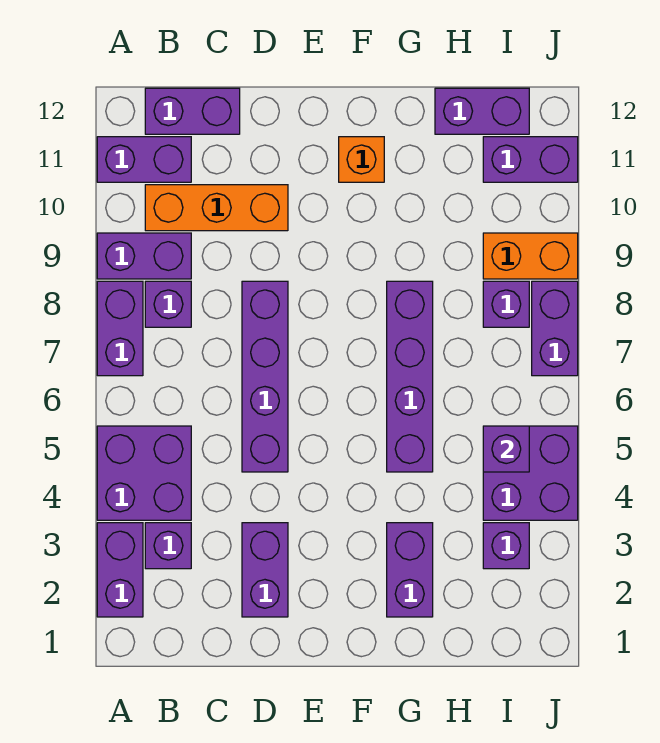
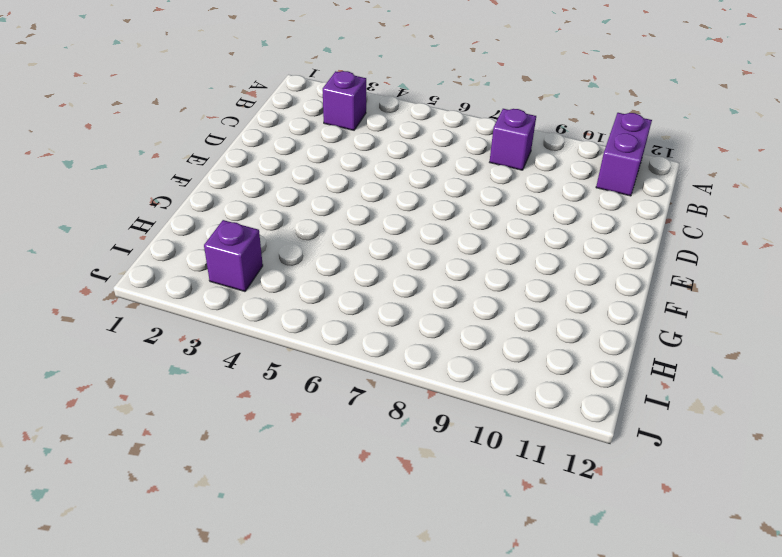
none -> purple 1x2 brick [97,523,143,617]
none -> purple 2x2 brick [97,426,191,520]
none -> purple 1x2 brick [97,281,143,376]

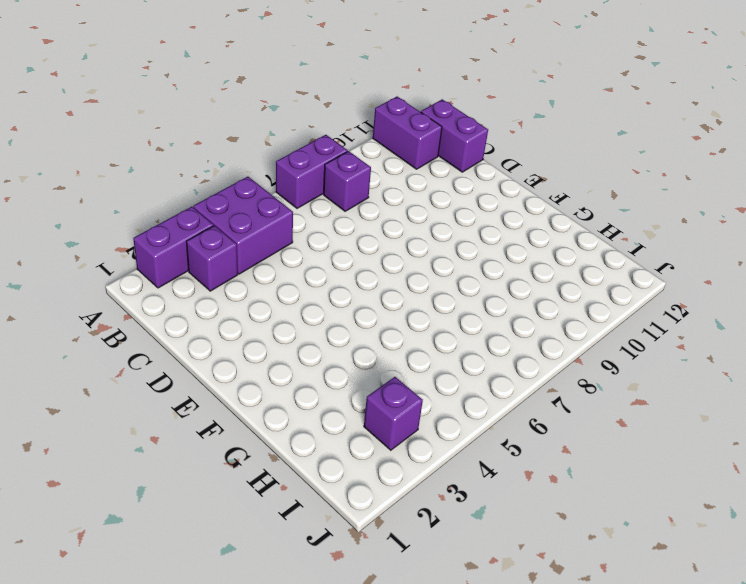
none -> purple 1x2 brick [97,233,191,279]
none -> orange 1x3 brick [145,185,288,231]
none -> purple 1x2 brick [242,523,288,617]

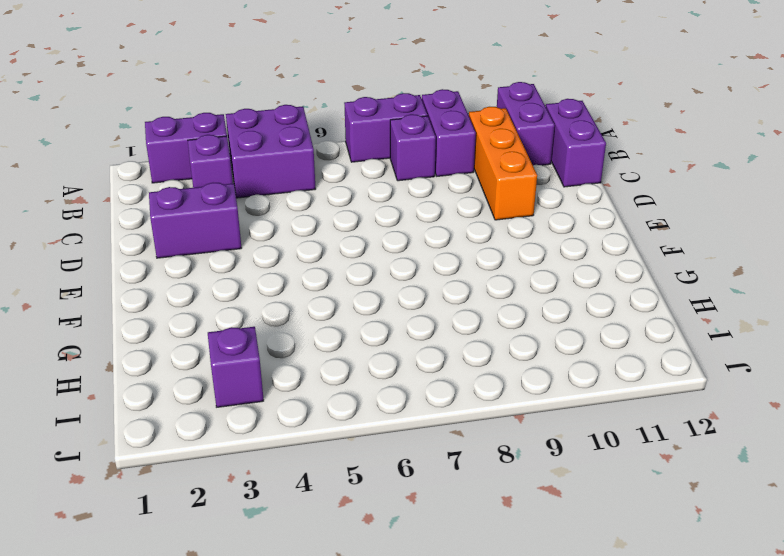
none -> purple 1x4 brick [242,281,288,472]
none -> orange 1x1 brick [339,137,384,182]
none -> purple 1x2 brick [387,523,433,617]

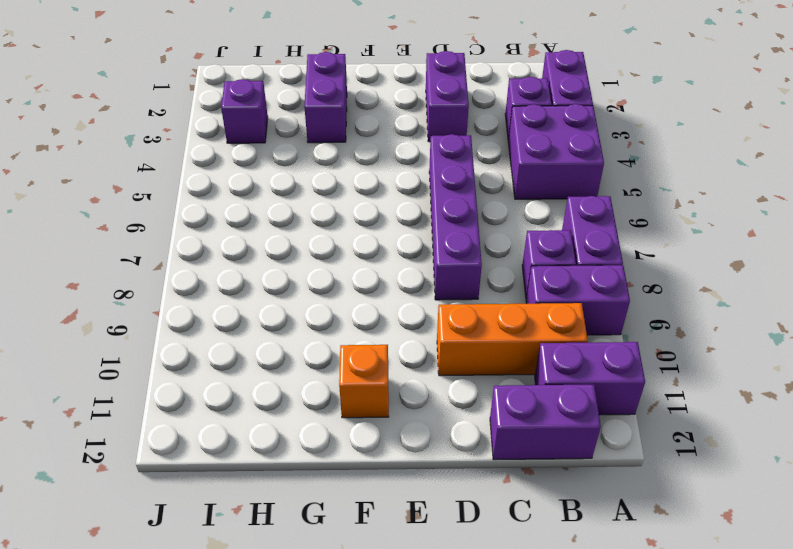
none -> purple 1x4 brick [387,281,433,472]
none -> purple 1x2 brick [435,88,529,134]
none -> purple 2x2 brick [483,426,578,520]

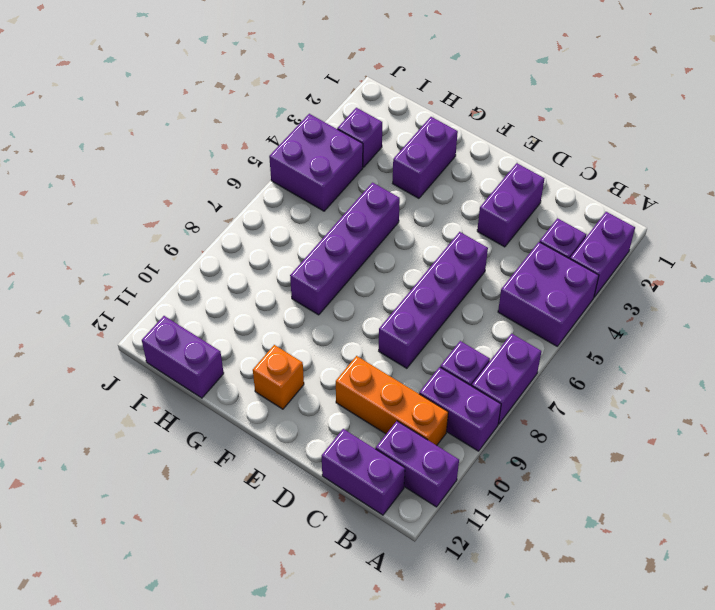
none -> purple 1x1 brick [483,281,529,327]
none -> orange 1x2 brick [483,233,578,279]
none -> purple 1x2 brick [483,137,578,182]

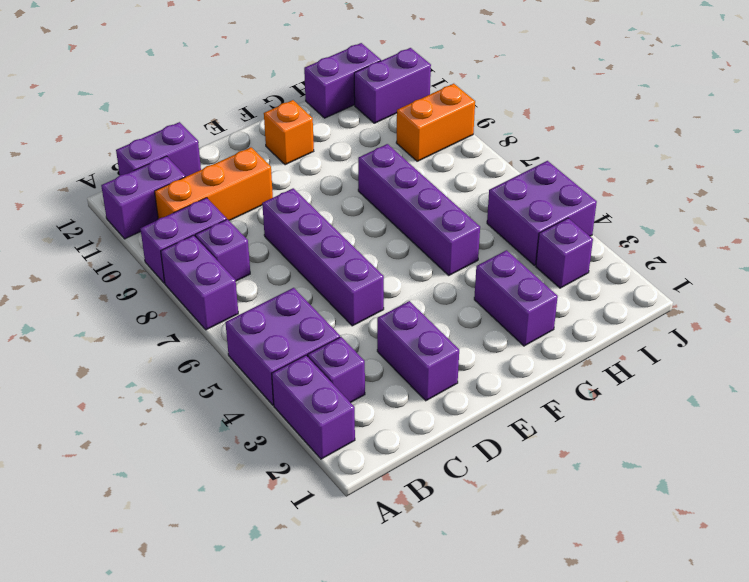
none -> purple 1x1 brick [483,281,529,327]
none -> purple 1x2 brick [532,281,578,376]
none -> purple 1x1 brick [483,426,529,472]

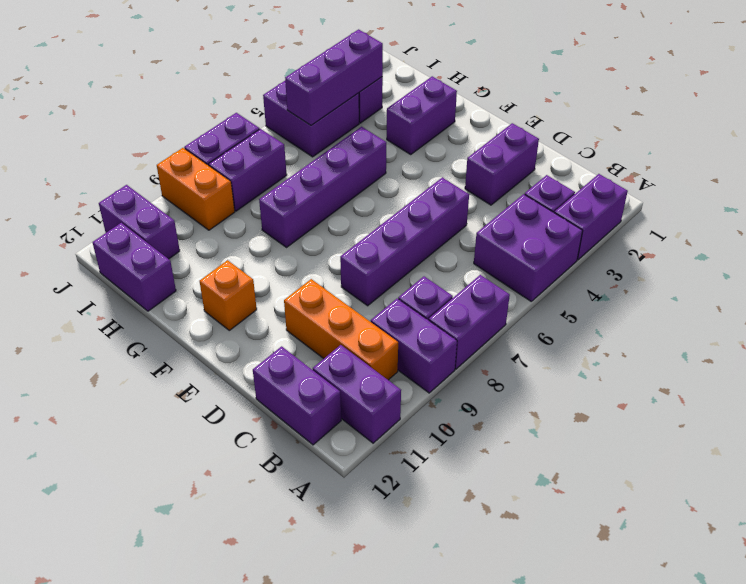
purple 1x3 brick [285,29,383,125] -> purple 1x1 brick [483,426,529,472]
purple 1x2 brick [209,129,287,211] -> purple 1x1 brick [483,281,529,327]

